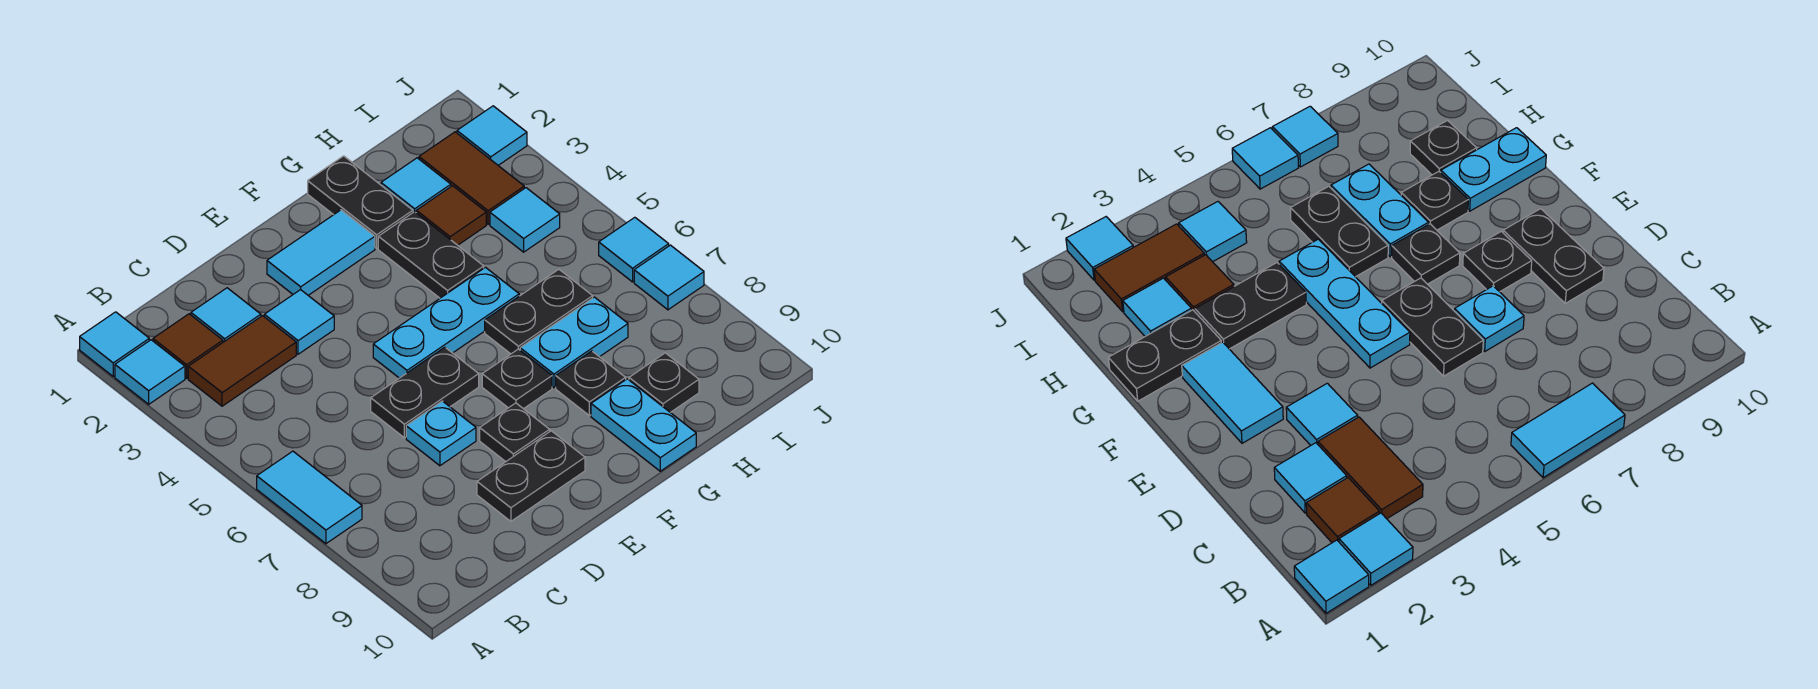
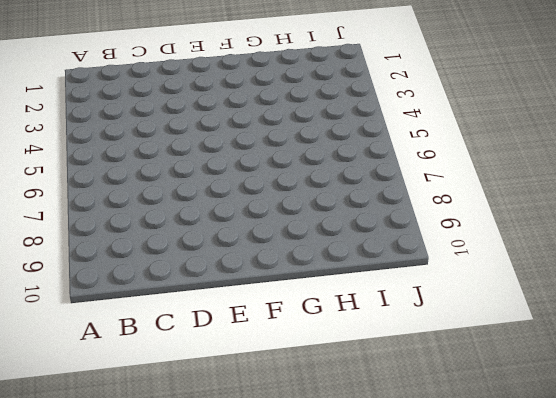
none -> cyan 1x1 tile [80,312,149,376]
none -> cyan 1x1 tile [115,340,185,404]
none -> cyan 1x2 tile [257,451,362,544]

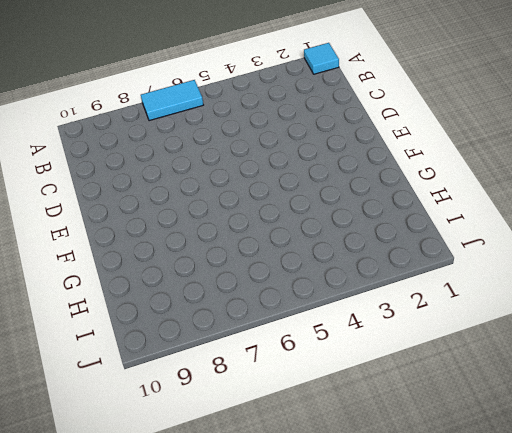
none -> cyan 1x1 tile [115,340,185,404]
none -> brown 1x1 tile [153,314,223,378]
none -> brown 1x2 tile [188,316,296,406]

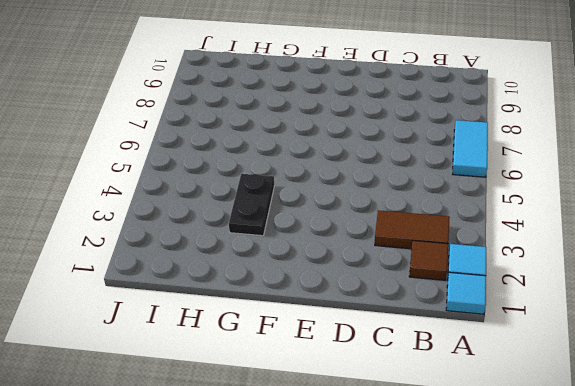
none -> cyan 1x1 tile [191,288,261,342]
none -> cyan 1x1 tile [264,290,334,354]
none -> black 1x2 plate [371,347,479,438]

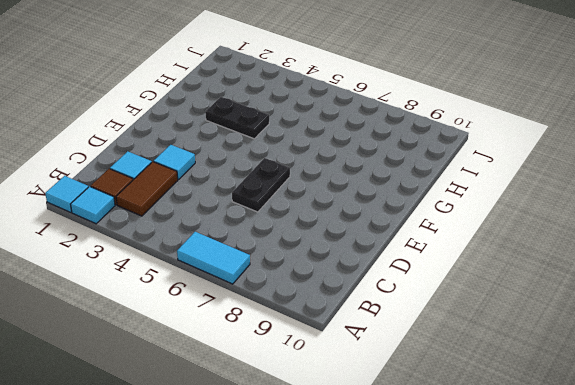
none -> cyan 1x1 plate [406,401,476,466]
none -> black 1x2 plate [477,431,585,521]
none -> cyan 1x2 tile [267,210,375,295]

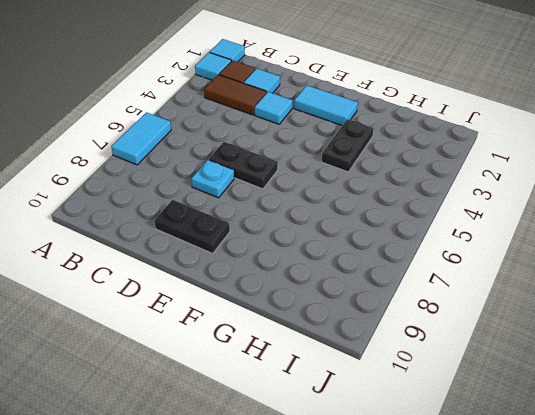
none -> cyan 1x3 plate [373,267,519,378]
none -> black 1x1 plate [480,403,550,462]
none -> black 1x1 plate [482,349,552,409]

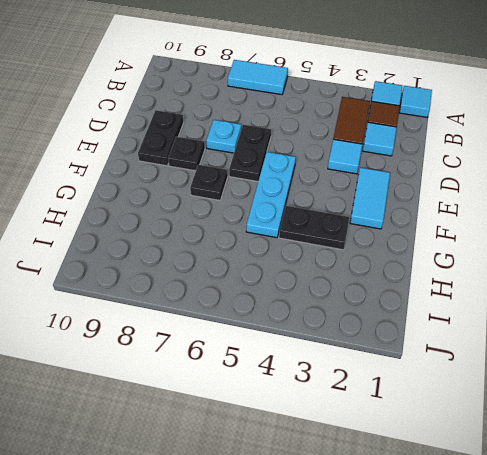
none -> black 1x2 plate [308,156,413,248]
none -> black 1x2 plate [485,269,593,354]
none -> cyan 1x2 plate [520,297,628,388]

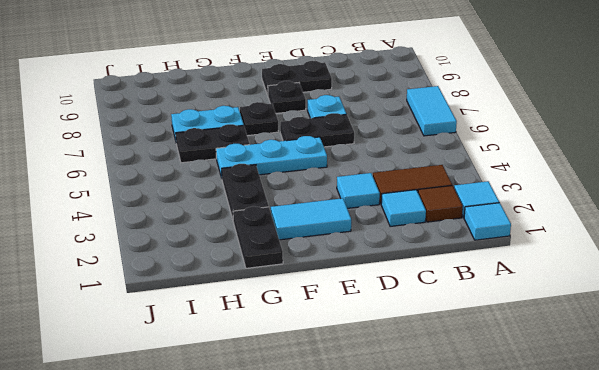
none -> black 1x1 plate [556,351,626,416]
none -> cyan 1x2 plate [591,379,696,471]
none -> cyan 1x1 tile [381,158,451,212]

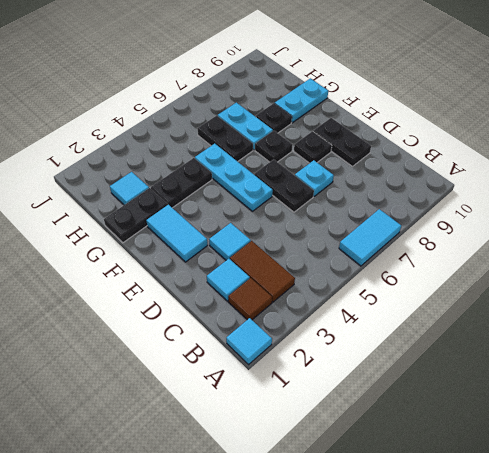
none -> cyan 1x1 tile [115,340,185,404]
none -> brown 1x1 tile [416,186,486,245]
none -> black 1x1 plate [629,353,699,412]

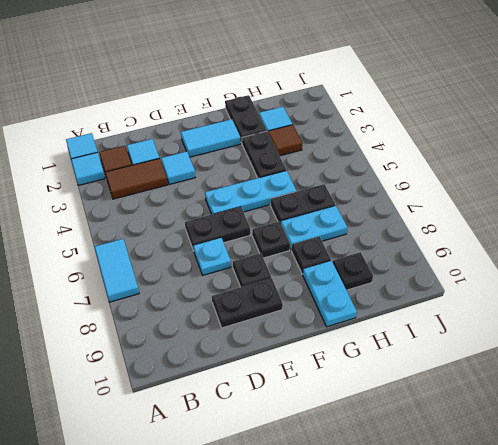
none -> brown 1x2 tile [419,132,524,224]
none -> cyan 1x1 tile [490,188,560,252]
none -> cyan 1x1 tile [457,106,527,165]

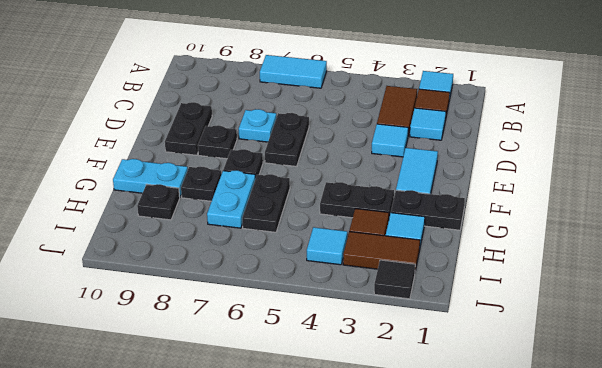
black 1x1 tile [374,260,415,299] -> cyan 1x1 tile [457,106,527,165]
none -> cyan 1x1 tile [80,312,149,376]
none -> cyan 1x3 plate [373,267,519,378]
none -> cyan 1x1 tile [599,217,669,282]

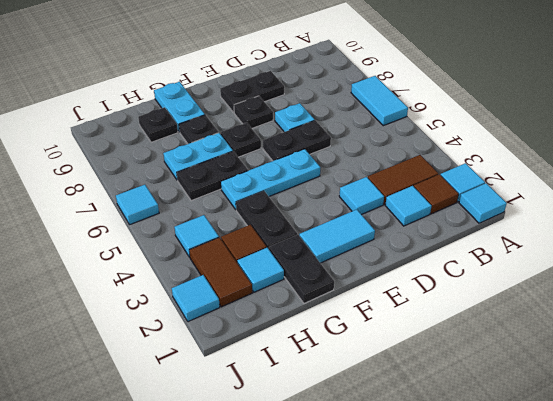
none -> cyan 1x1 tile [634,245,704,310]

